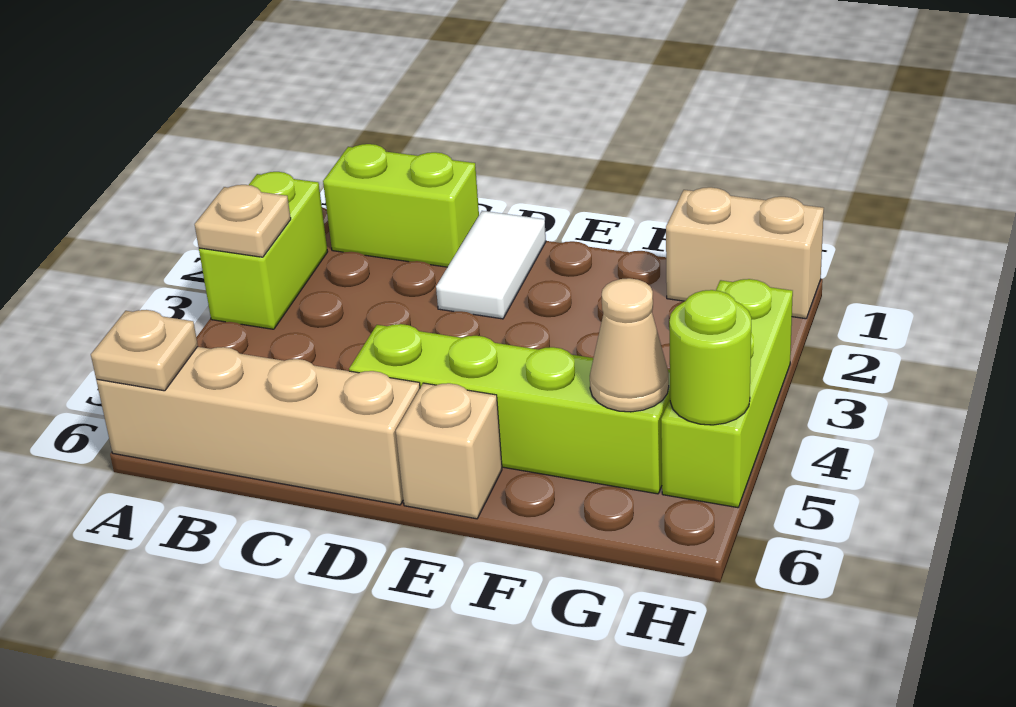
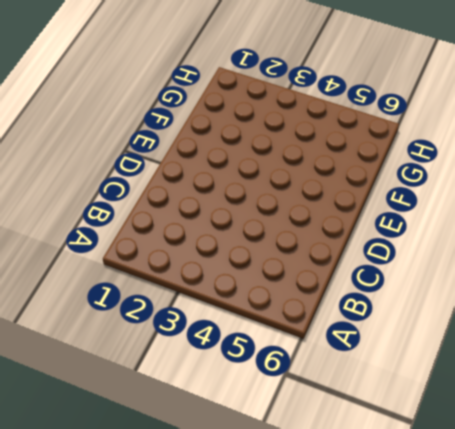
none -> lime 1x2 brick [199,172,328,329]
none -> tan 1x4 brick [96,347,420,505]
none -> lime 1x2 brick [323,144,479,267]

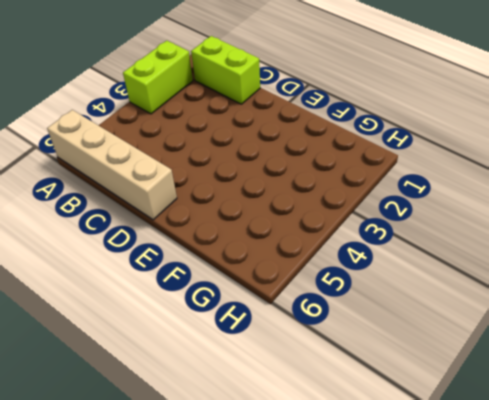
none -> white 1x2 tile [436,211,546,319]
none -> lime 1x4 brick [349,324,670,494]
none -> tan 1x1 brick [396,383,502,519]

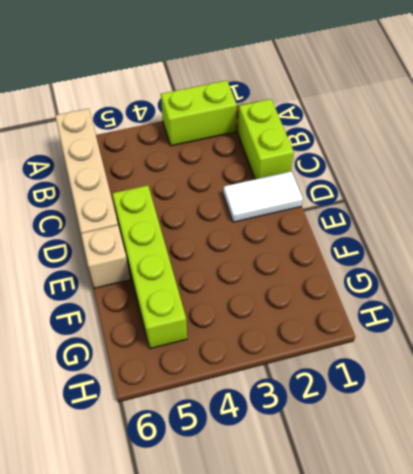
none -> tan 1x2 brick [666,187,824,319]
none -> lime 1x3 brick [661,279,793,508]
none -> tan 1x1 plate [195,185,291,257]

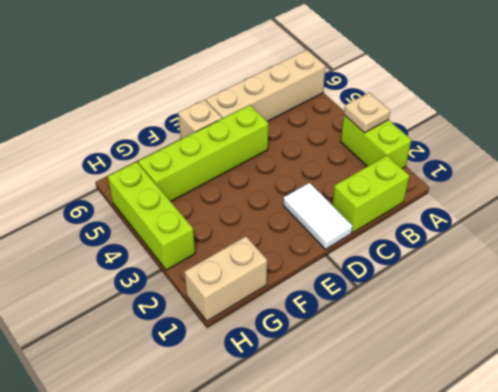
none -> tan 1x1 plate [91,310,198,391]
none -> tan 1x1 cone [590,278,669,412]
none -> lime 1x1 round brick [669,290,751,425]

